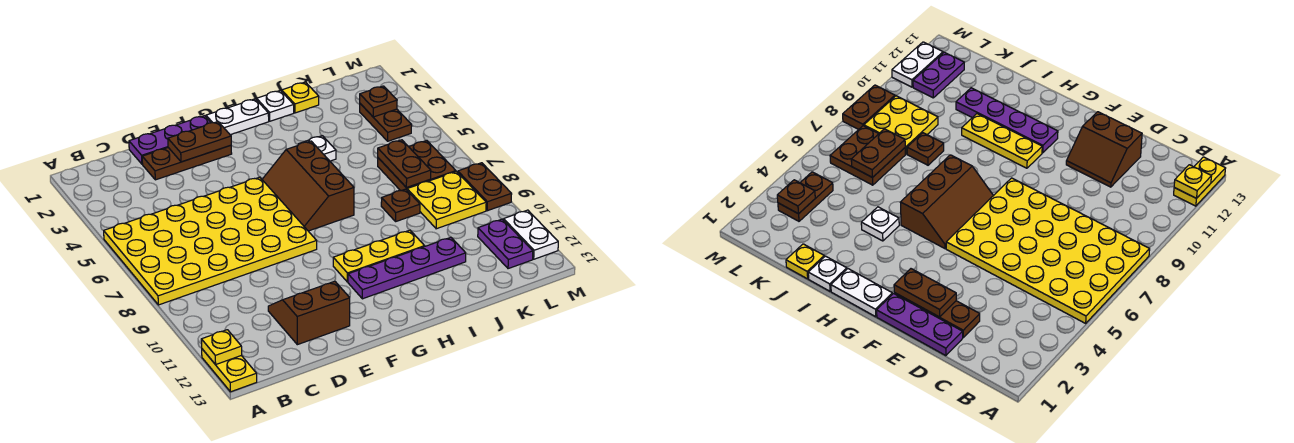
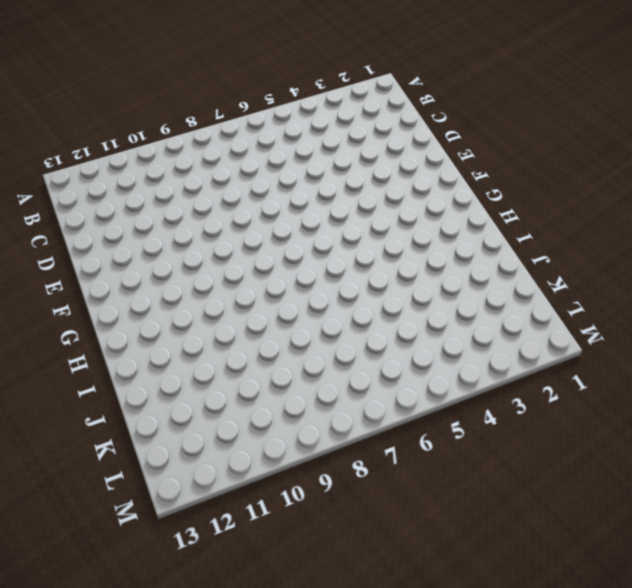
none -> yellow 4x6 plate [104,177,317,305]
none -> yellow 1x2 plate [202,349,257,392]
none -> purple 1x3 plate [129,116,211,164]

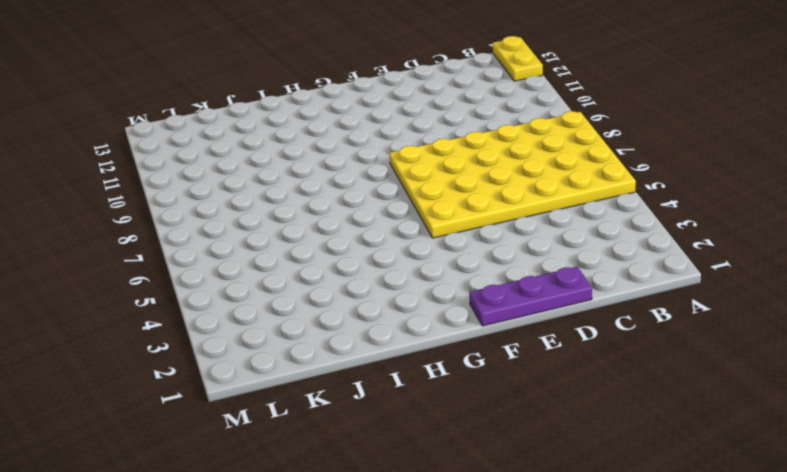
none -> brown 1x3 plate [142,145,232,180]
none -> brown 2x2 slope [268,281,350,345]
none -> white 1x2 plate [206,99,269,135]

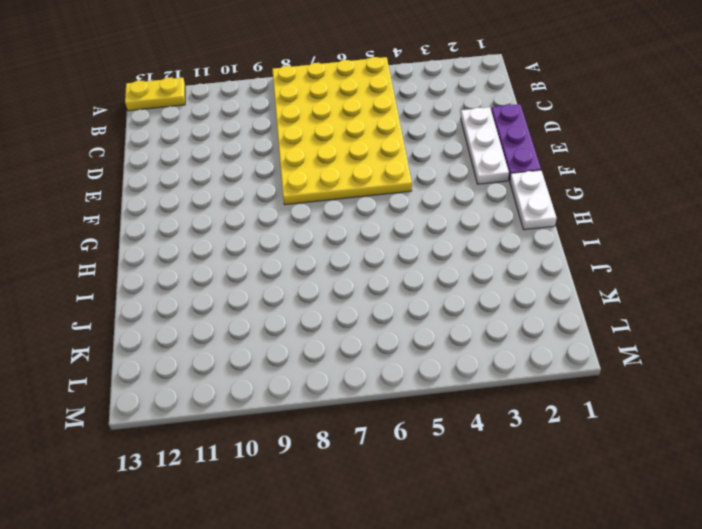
white 1x3 plate [461,107,509,184] -> brown 1x3 plate [142,145,232,180]
none -> brown 2x2 slope [268,281,350,345]
none -> brown 2x3 slope [262,141,354,231]
none -> yellow 1x3 plate [333,230,425,282]

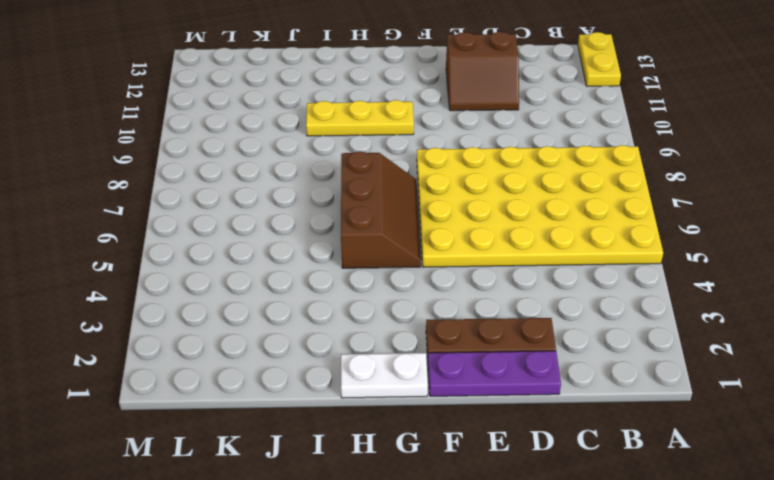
none -> purple 1x4 plate [348,237,466,299]
none -> white 1x1 plate [257,90,294,121]
none -> white 1x1 plate [299,136,336,161]

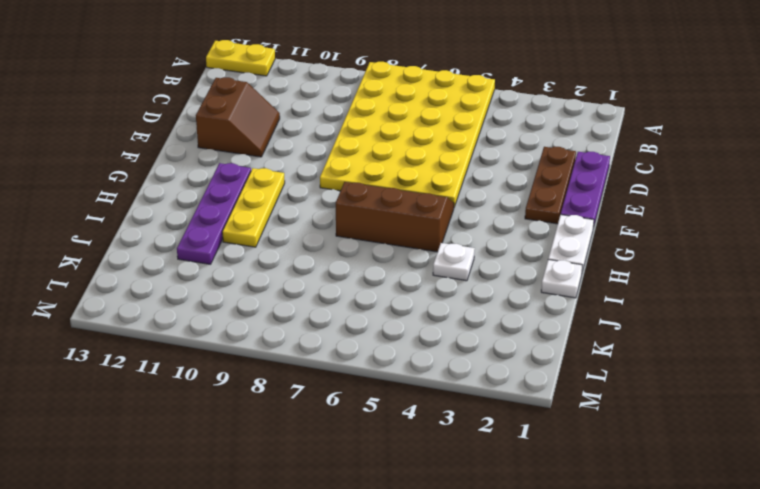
none -> yellow 1x1 plate [282,82,319,113]
none -> brown 1x1 plate [381,189,420,221]
none -> brown 2x2 plate [378,141,456,191]

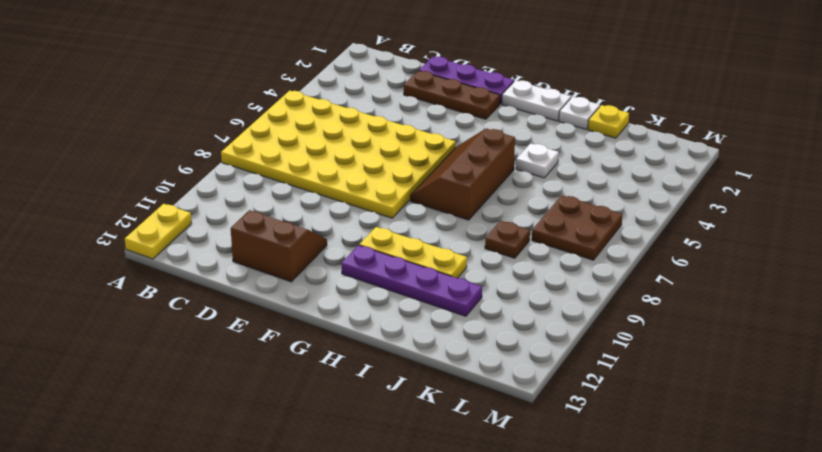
none -> yellow 2x2 plate [407,171,486,229]
none -> brown 1x2 plate [360,104,412,141]
none -> purple 1x2 plate [478,219,533,269]

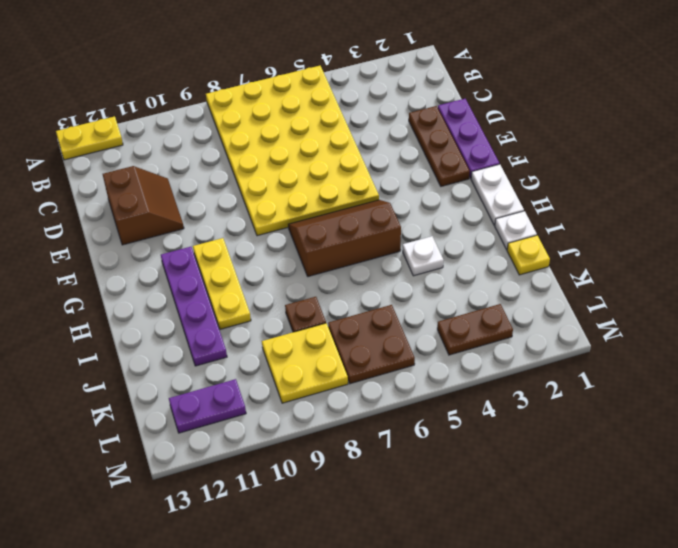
none -> brown 1x2 plate [458,163,512,211]
none -> white 1x2 plate [504,210,558,259]
none -> yellow 1x1 plate [201,330,242,365]

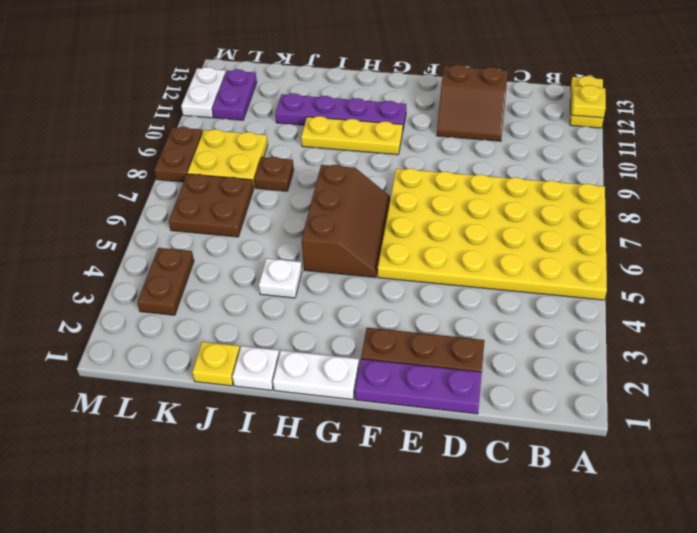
none -> brown 1x2 plate [168,122,231,162]
none -> brown 1x2 plate [378,140,431,188]
none -> brown 1x1 plate [360,86,397,117]

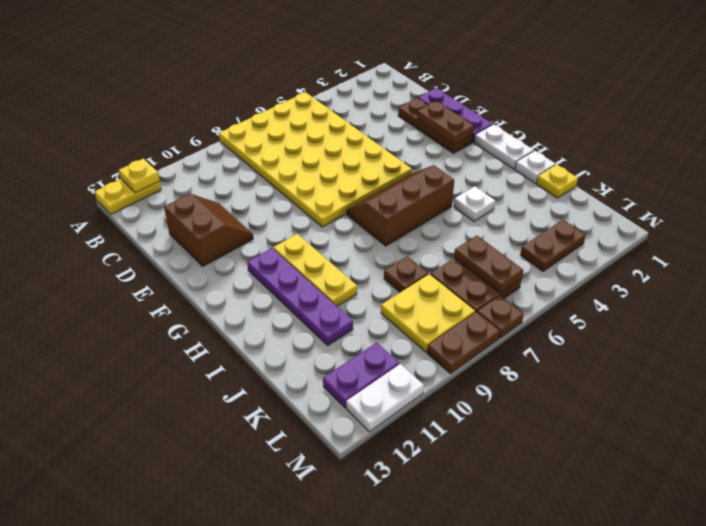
brown 1x2 plate [454,235,523,293] -> brown 1x2 plate turned to [378,140,431,188]
brown 1x1 plate [477,296,524,338] -> brown 1x1 plate moved to [360,86,397,117]

